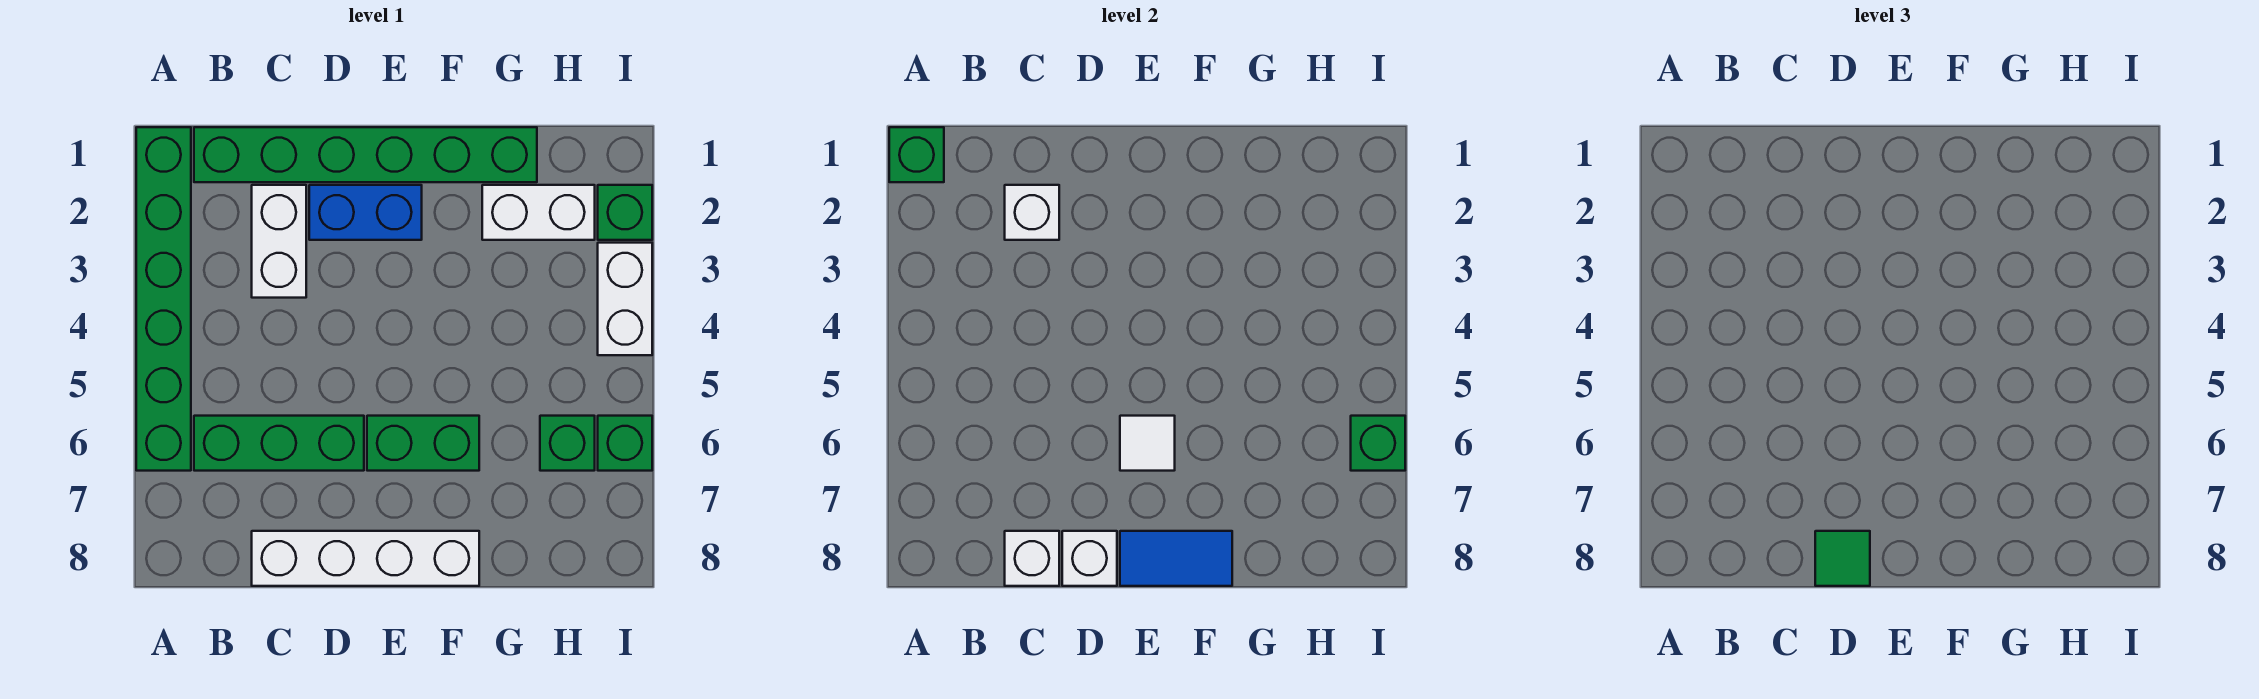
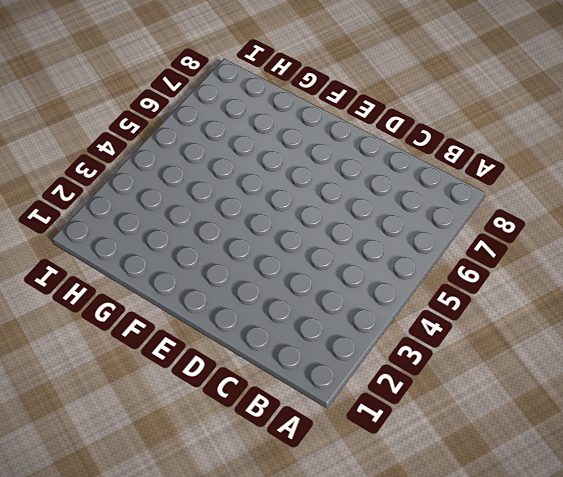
none -> green 1x6 brick [136,127,191,471]
none -> green 1x6 brick [194,127,537,182]
none -> green 1x3 brick [194,416,364,471]

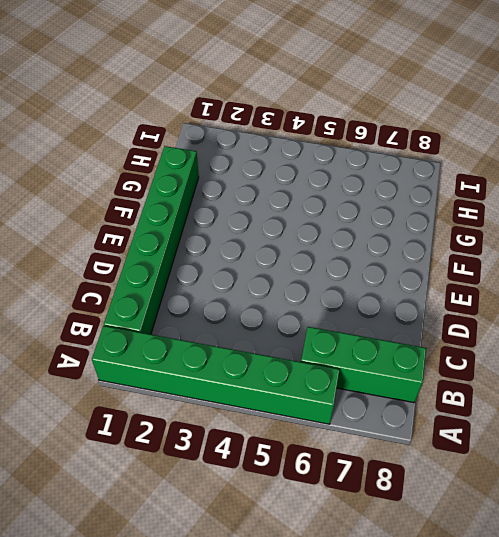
green 1x3 brick [301,327,426,403] -> green 1x3 brick turned to [194,416,364,471]
none -> white 1x2 brick [252,185,306,298]
none -> white 1x4 brick [252,531,479,586]
none -> blue 1x2 brick [309,185,422,240]

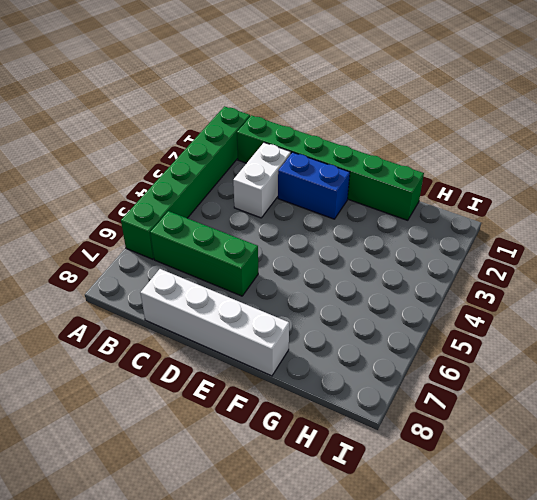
none -> green 1x2 brick [367,416,479,471]
none -> white 1x2 brick [482,185,595,240]
none -> green 1x1 brick [540,416,595,471]

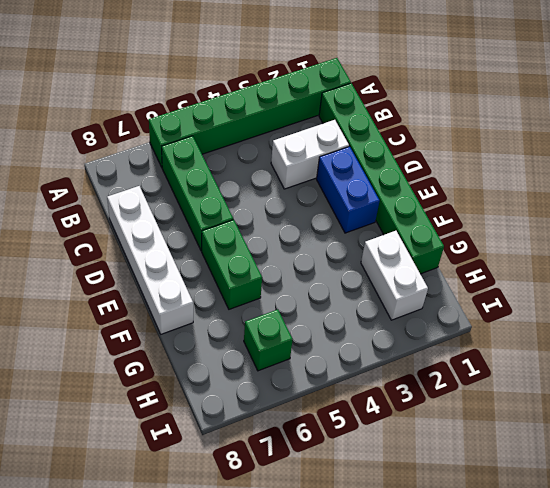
none -> green 1x1 brick [598,185,652,240]
none -> white 1x2 brick [598,243,652,355]
none -> green 1x1 brick [598,416,652,471]

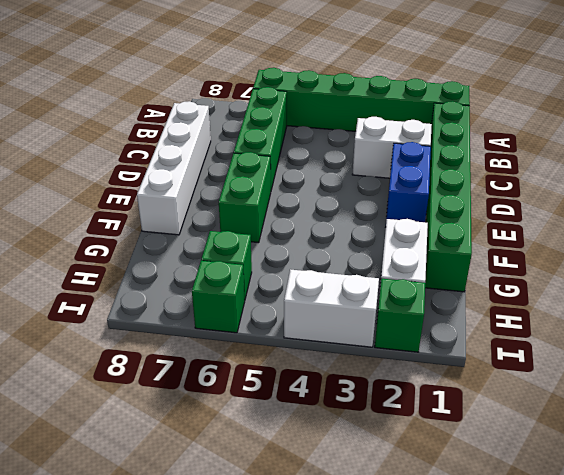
none -> green 1x1 brick [889,127,944,182]
none -> white 1x1 brick [1005,185,1059,240]
none -> white 1x1 brick [1005,531,1059,586]

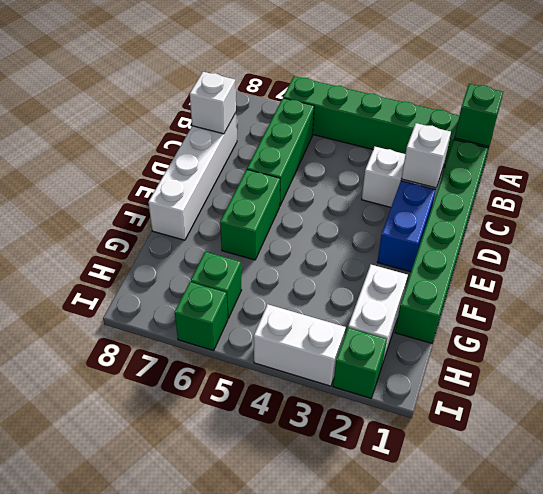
none -> white 1x1 brick [1062,531,1117,586]
none -> white 1x1 tile [1120,416,1175,471]
none -> blue 1x2 tile [1120,531,1232,586]

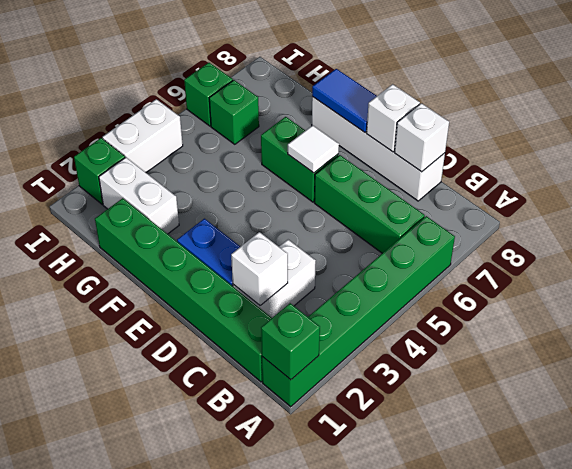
none -> green 1x1 brick [1351,416,1405,471]
none -> green 1x1 tile [1815,531,1870,586]

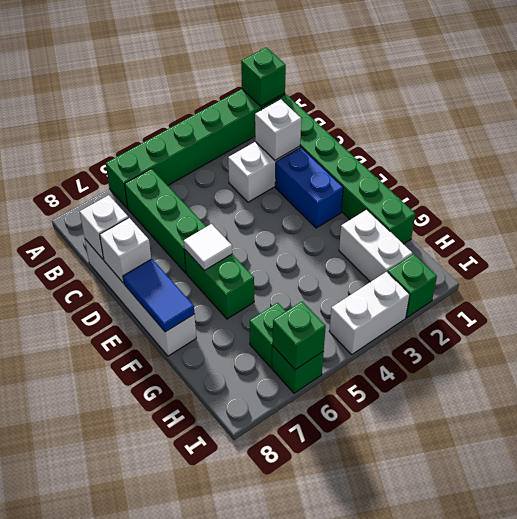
none -> green 1x1 tile [1815,531,1870,586]

